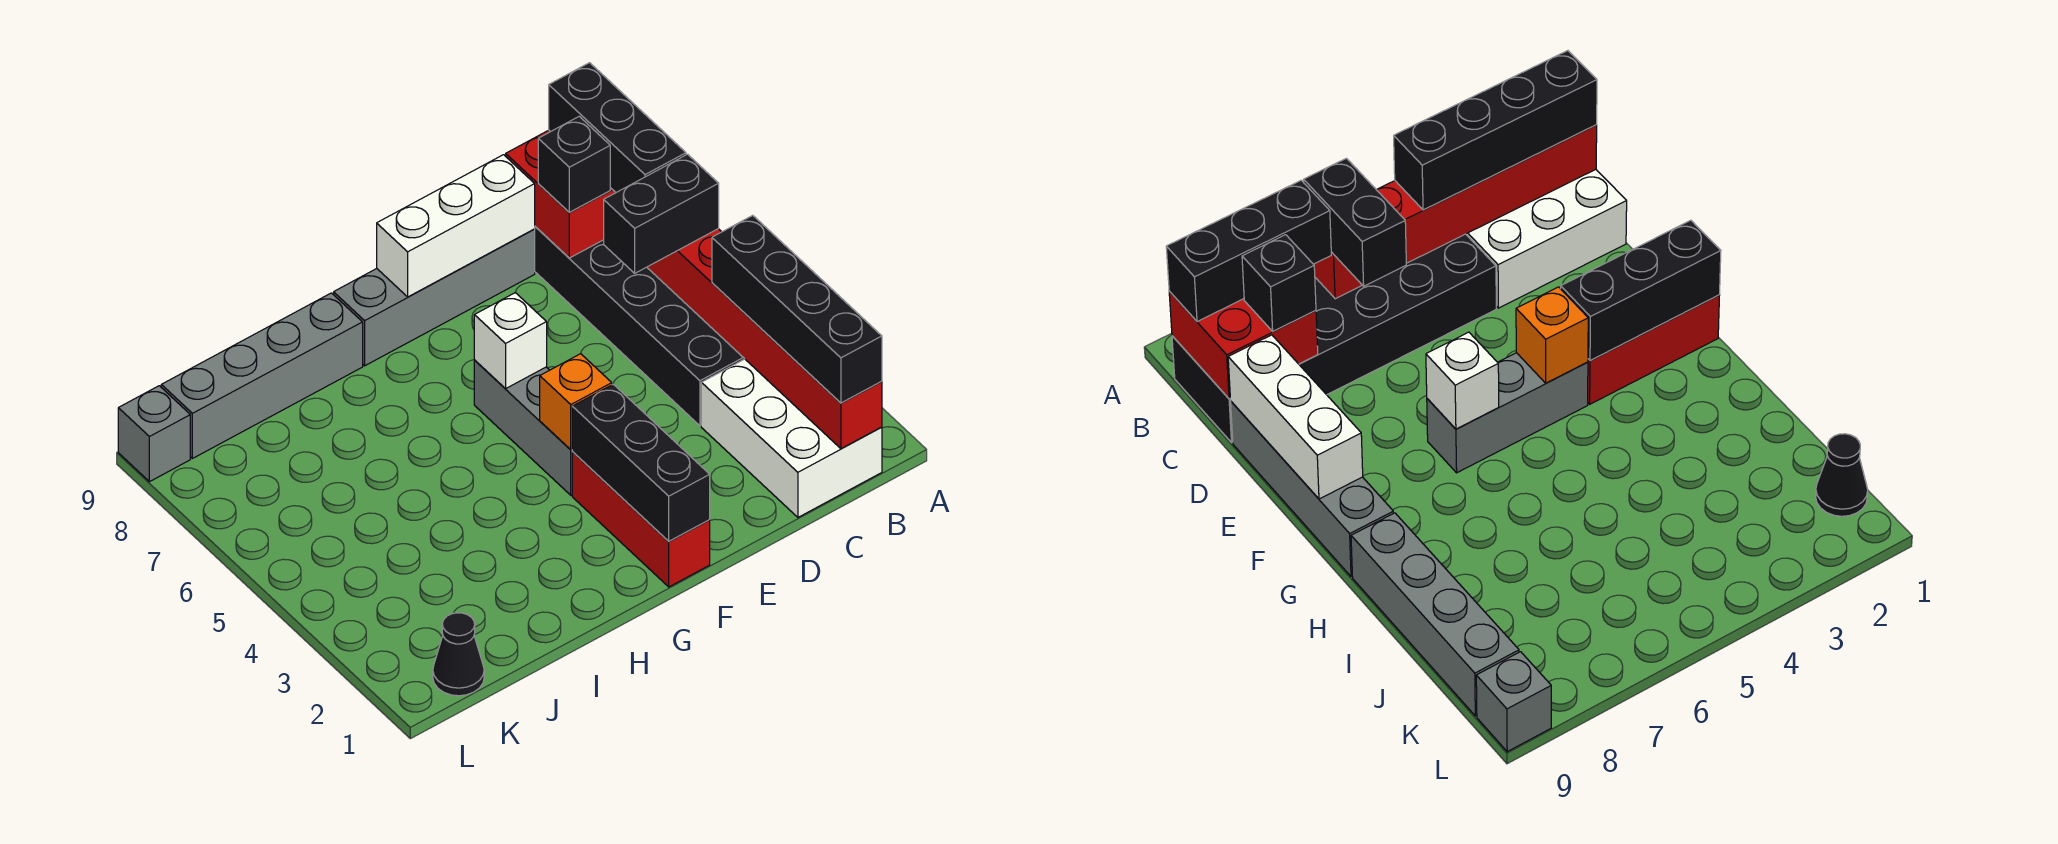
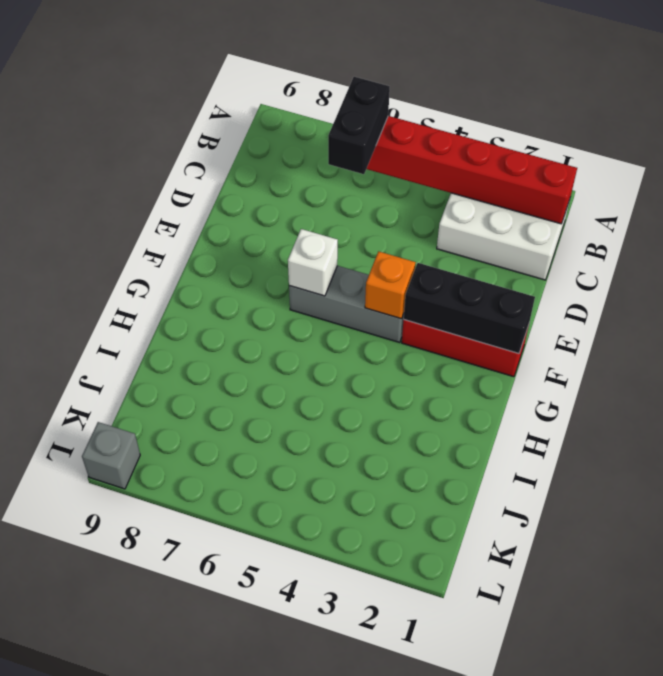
none -> black 2x6 brick [535,227,744,426]
none -> grey 1x4 brick [334,229,535,366]
none -> grey 1x4 brick [161,293,363,458]

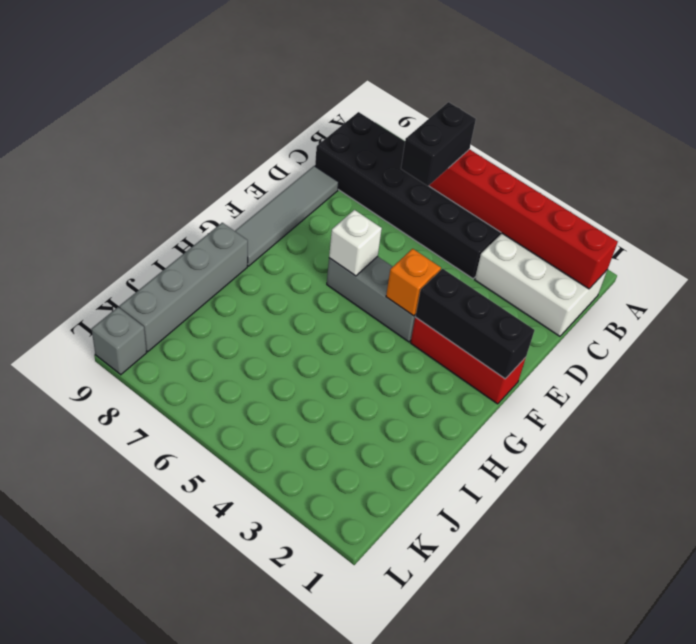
grey 1x4 tile [235,166,339,266] -> grey 1x4 brick [334,229,535,366]
none -> black 1x1 cone [433,613,484,696]
none -> red 2x2 brick [506,130,616,258]
none -> white 1x3 brick [377,155,535,297]

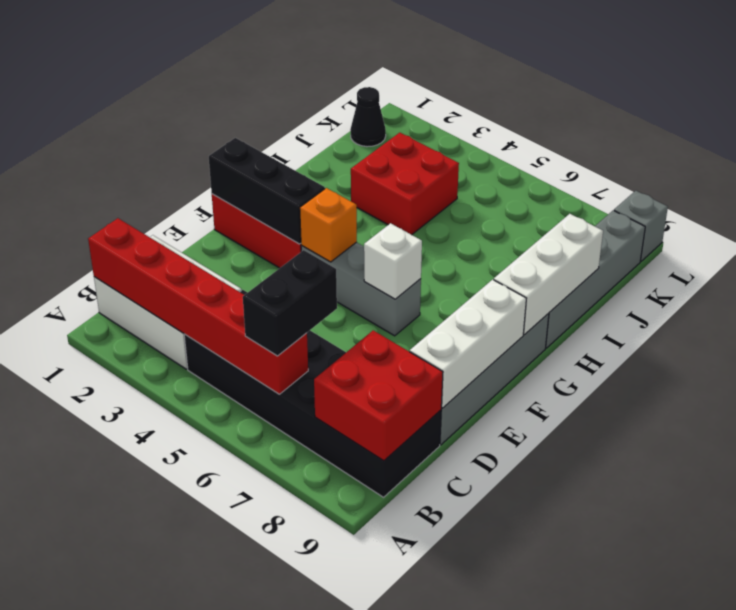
white 1x3 brick [494,214,603,335] -> none
red 2x2 brick [351,133,459,235] -> none
none -> black 1x4 brick [712,215,882,403]
none -> black 1x3 brick [549,63,686,192]
none -> black 1x1 brick [538,116,610,212]

